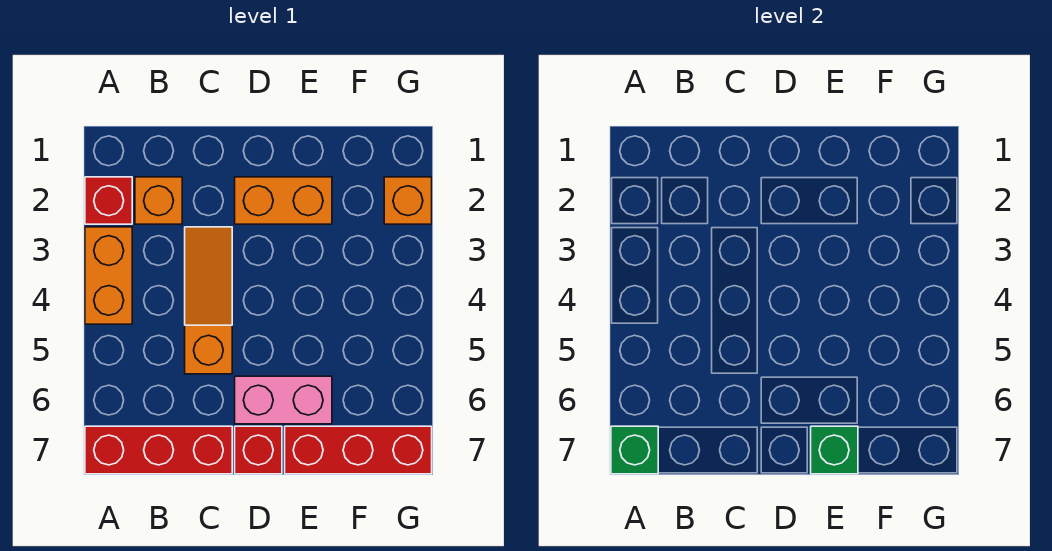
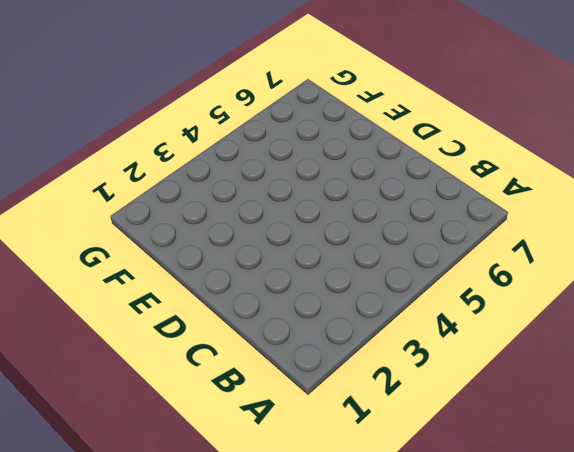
none -> red 1x1 brick [85,177,132,224]
none -> orange 1x2 brick [85,227,132,324]
none -> red 1x3 brick [85,426,232,474]

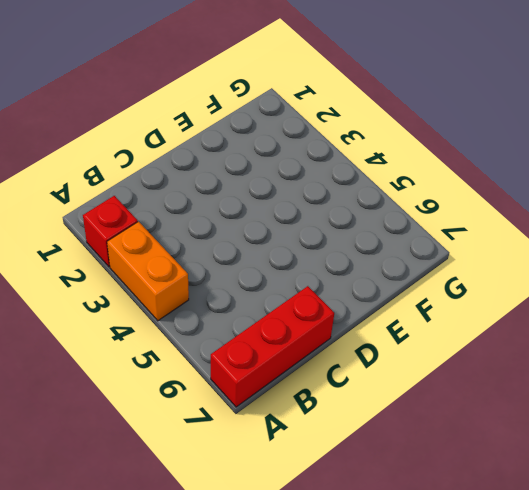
none -> orange 1x1 brick [135,177,182,224]
none -> orange 1x3 slope [185,227,232,374]
none -> orange 1x2 brick [235,177,332,224]

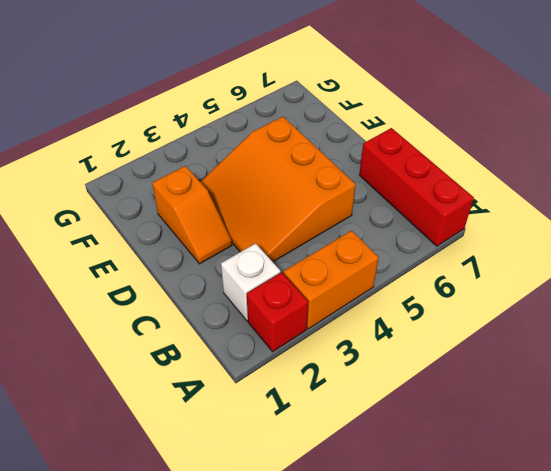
white 1x1 brick [221,243,281,321] -> orange 1x1 brick [135,177,182,224]
orange 3x3 slope [200,117,356,262] -> orange 1x3 slope [185,227,232,374]
orange 1x2 slope [152,166,232,264] -> orange 1x2 brick [235,177,332,224]
none -> pink 1x2 brick [235,376,332,424]
none -> red 1x1 brick [235,426,282,474]
none -> red 1x3 brick [285,426,432,474]

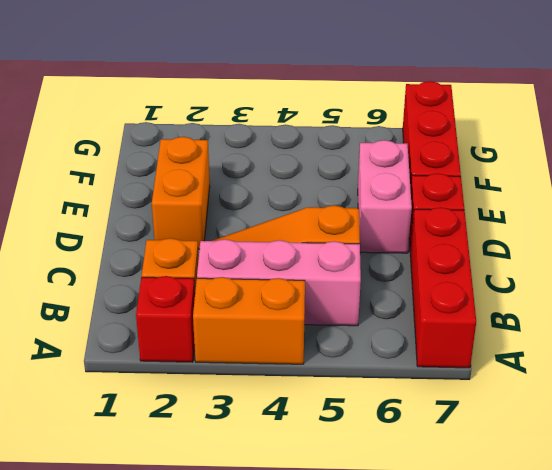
pink 1x3 brick [197,239,361,326] -> none
none -> orange 1x1 brick [384,177,432,224]
none -> green 1x1 brick [611,426,658,474]
none -> green 1x1 brick [811,426,858,474]

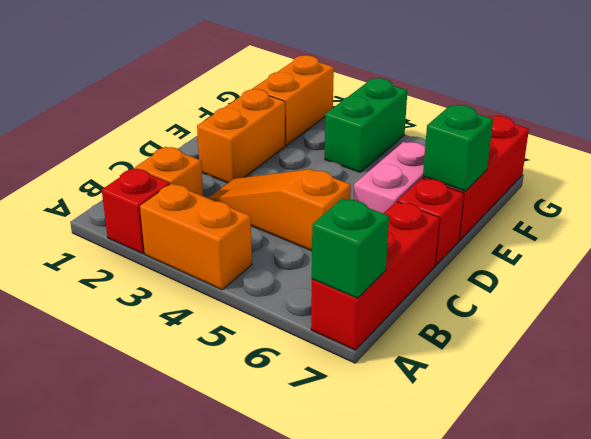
orange 1x2 brick [252,55,334,146] -> orange 1x1 brick [384,177,432,224]
green 1x2 brick [325,78,407,172] -> none

